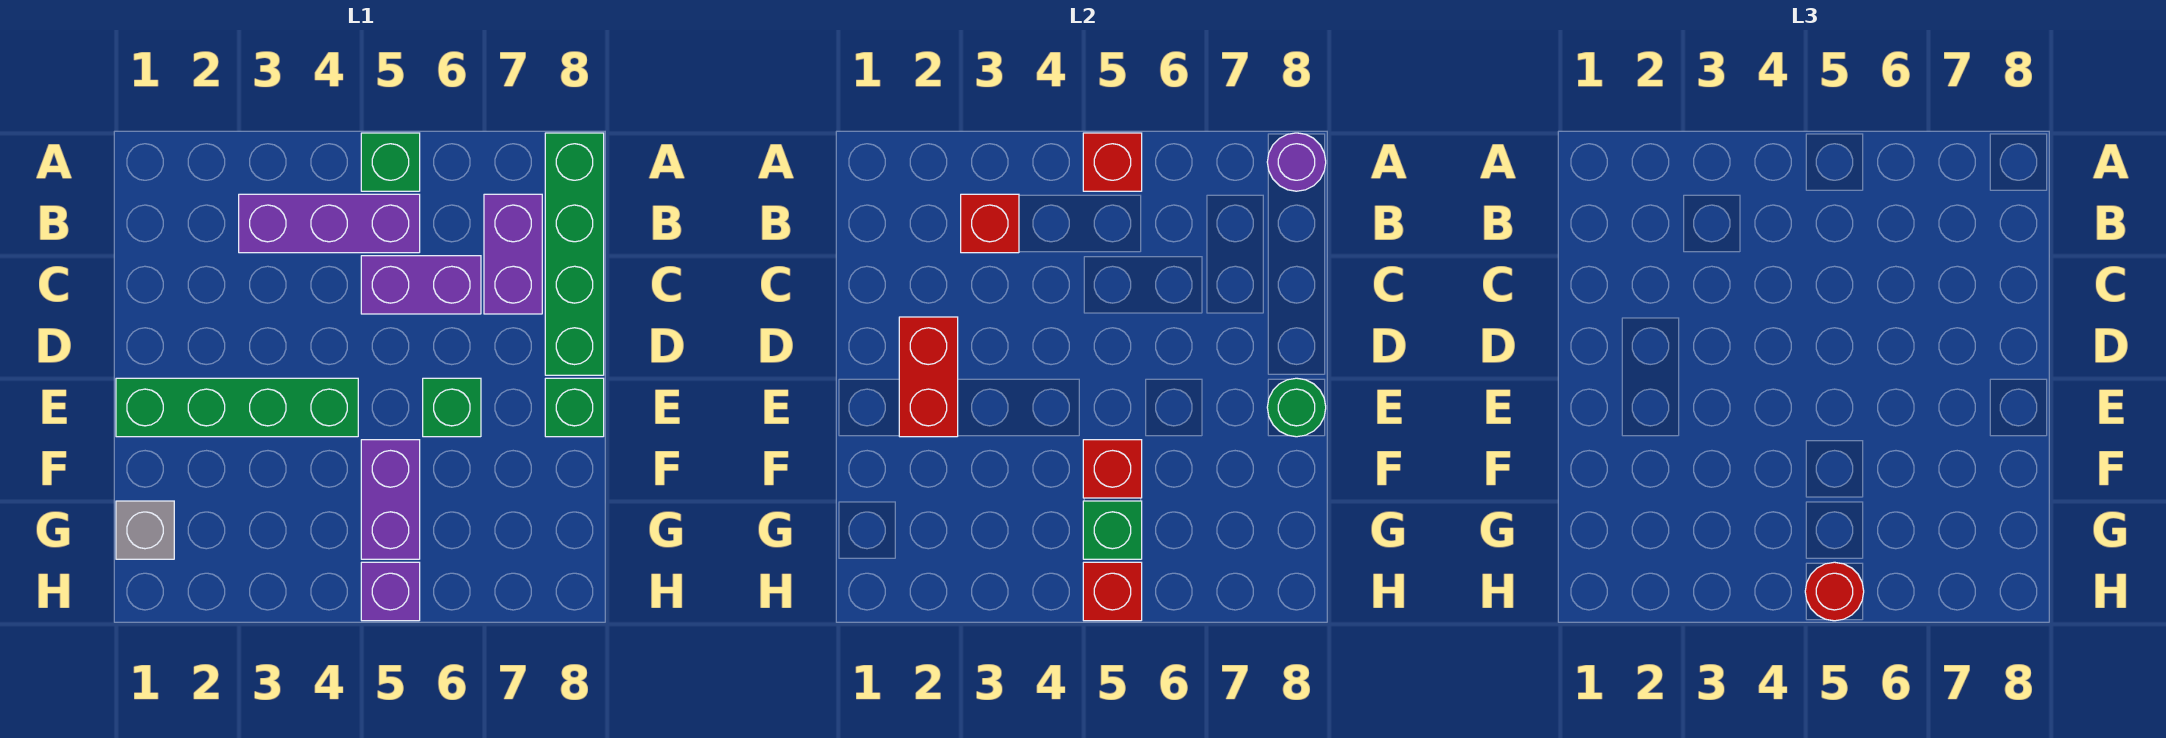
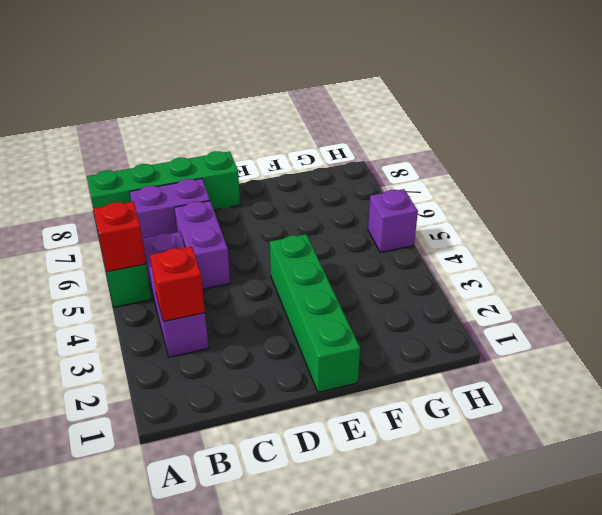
none -> green 1x1 brick [423,378,481,437]
none -> green 1x1 brick [545,378,604,437]
none -> purple 1x2 brick [361,440,420,559]

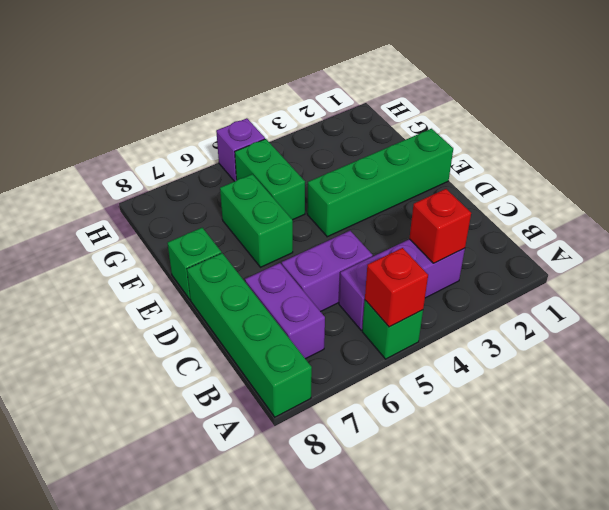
green 1x2 brick [220,174,293,267] -> green 1x1 brick [423,378,481,437]
green 1x2 brick [235,139,305,220] -> purple 1x2 brick [361,440,420,559]
none -> grey 1x1 brick [116,501,174,559]
none -> purple 1x1 round brick [1267,133,1326,191]
none -> red 1x2 brick [899,317,958,437]

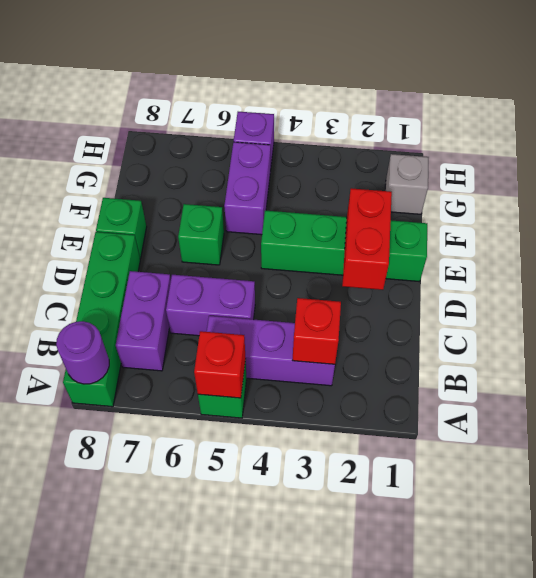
none -> green 1x1 round brick [1267,378,1326,437]
none -> red 1x1 brick [1083,440,1142,498]
none -> green 1x1 brick [1083,501,1142,559]

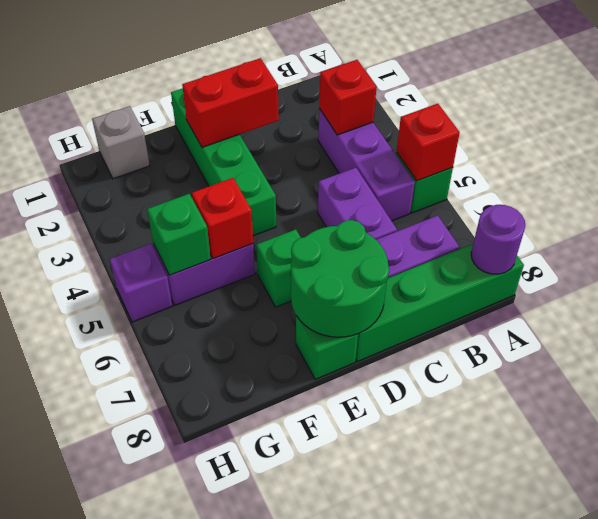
green 2x2 round brick [291,220,389,337] -> green 1x1 round brick [1267,378,1326,437]
none -> red 1x1 brick [1083,562,1142,621]
none -> red 1x1 round brick [1805,562,1864,621]

